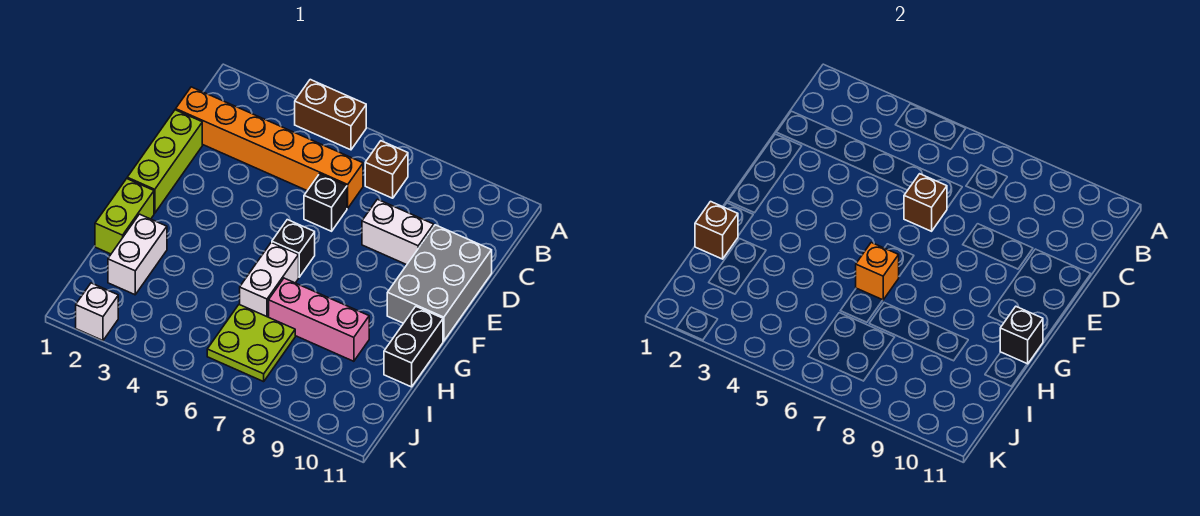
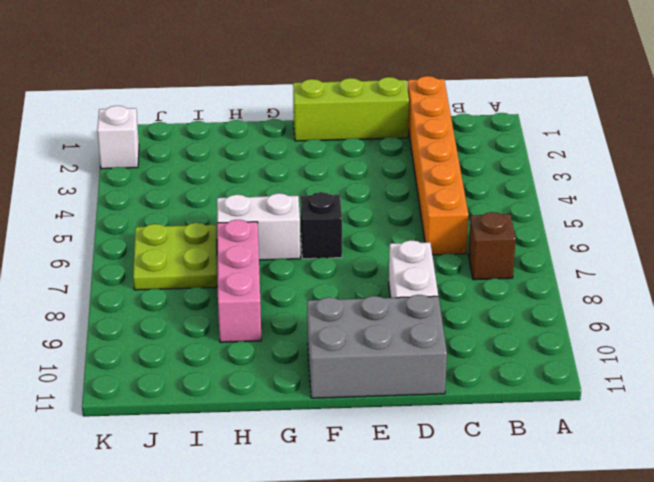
none -> brown 1x2 brick [295,80,366,150]
none -> black 1x1 brick [304,174,347,231]
none -> lime 1x2 brick [95,179,154,254]

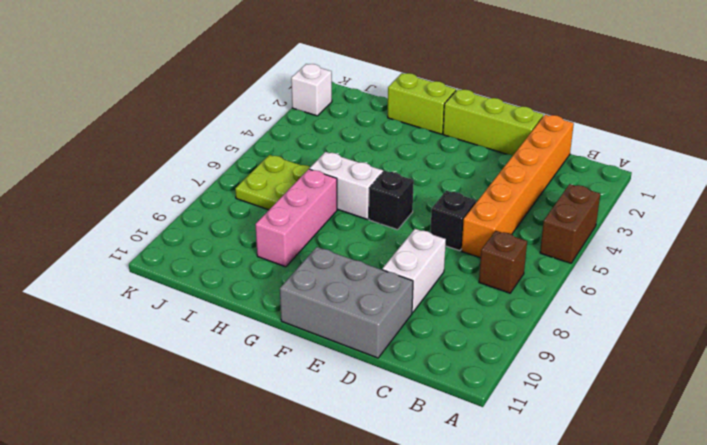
none -> black 1x2 brick [384,307,443,387]
none -> white 1x2 brick [108,214,167,295]
none -> brown 1x1 brick [904,174,947,231]

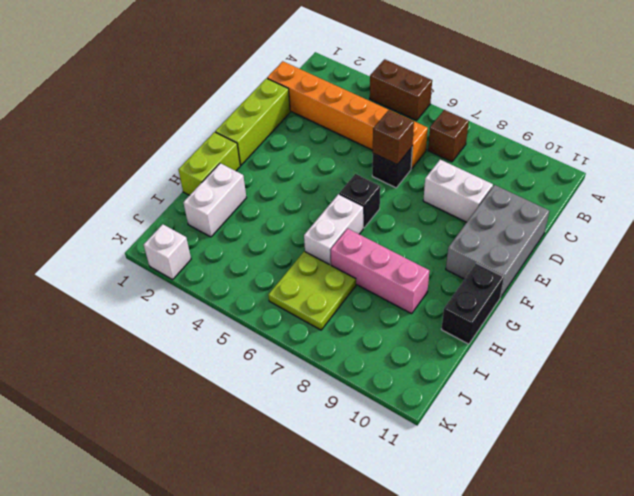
none -> orange 1x1 brick [856,243,899,300]
none -> black 1x1 brick [1000,307,1043,364]
none -> brown 1x1 brick [695,202,738,259]

